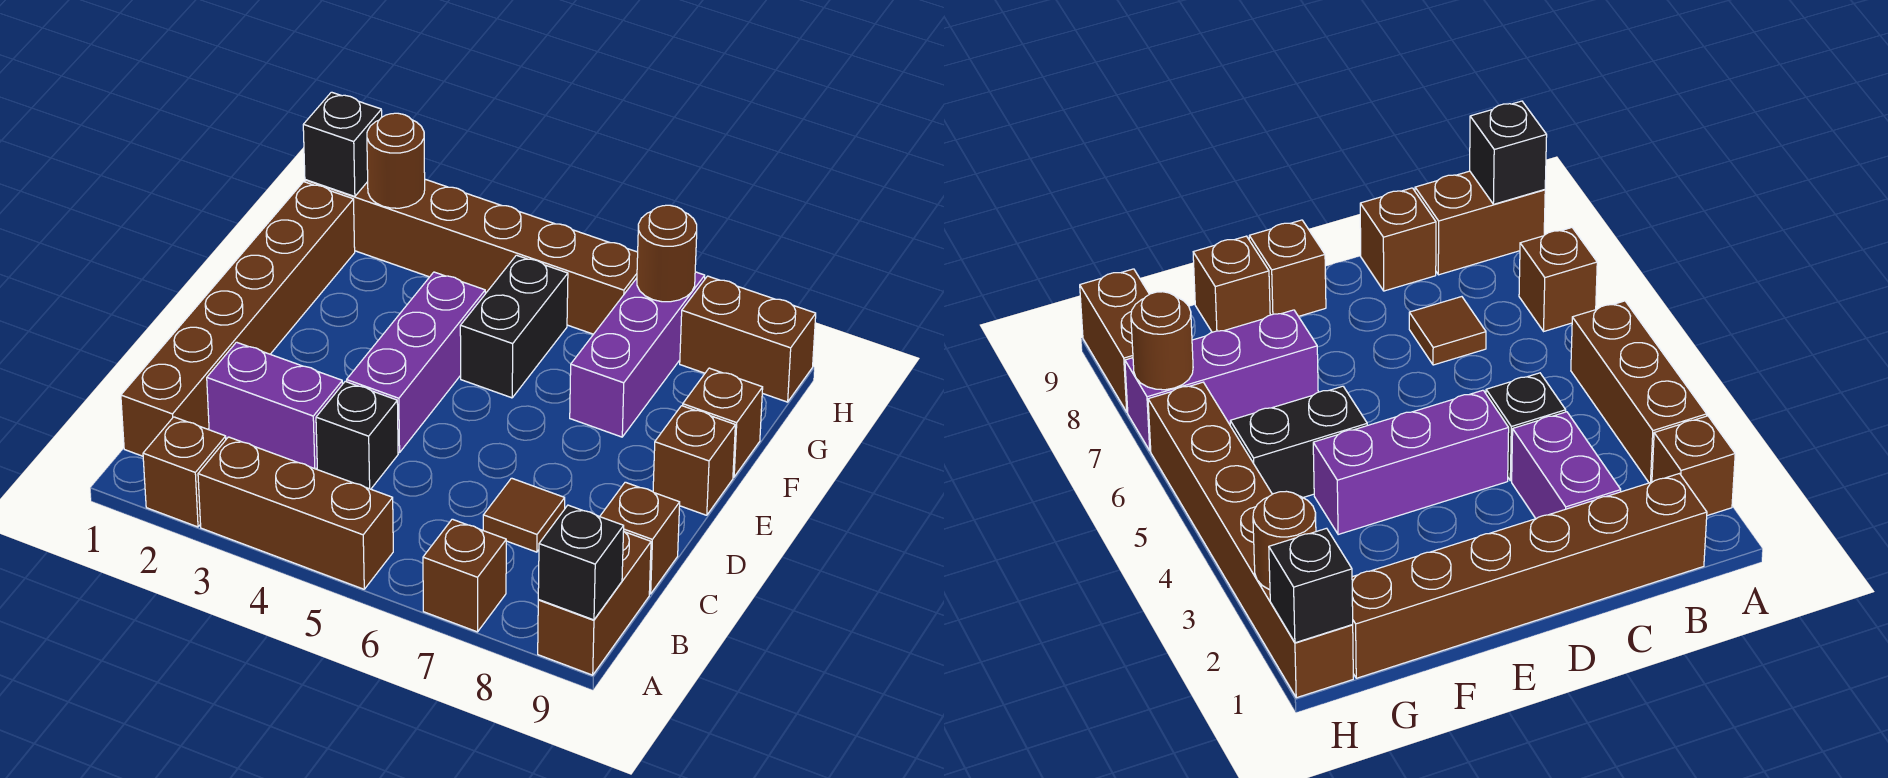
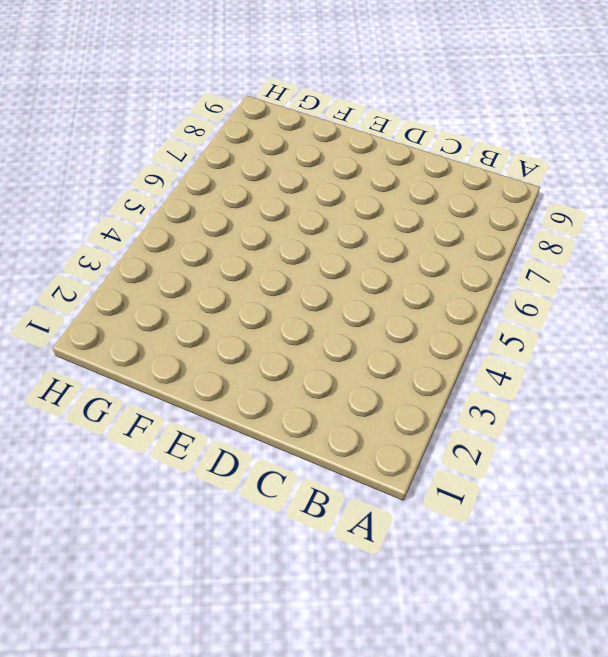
none -> brown 1x1 brick [143,417,226,527]
none -> brown 1x3 brick [198,437,393,589]
none -> brown 1x1 brick [423,519,506,632]

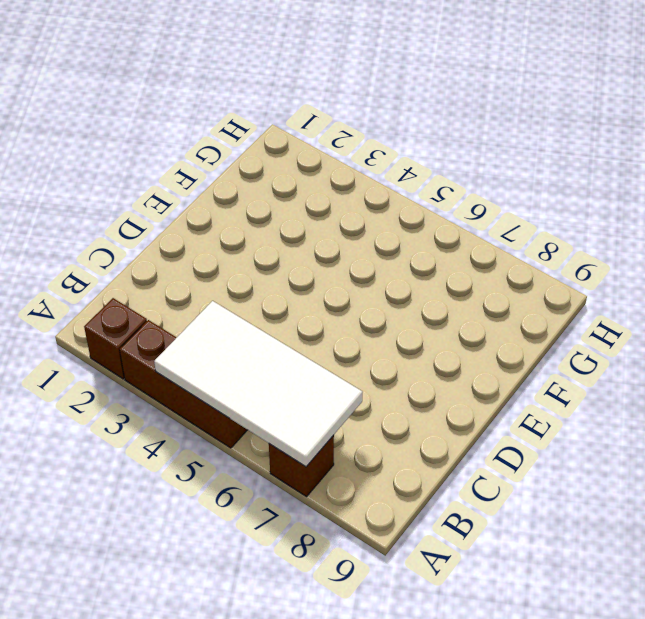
white 2x4 tile [154,301,362,467] -> none
none -> brown 1x2 brick [538,531,651,675]
none -> brown 1x6 brick [121,182,355,456]
none -> purple 1x2 brick [207,342,342,469]

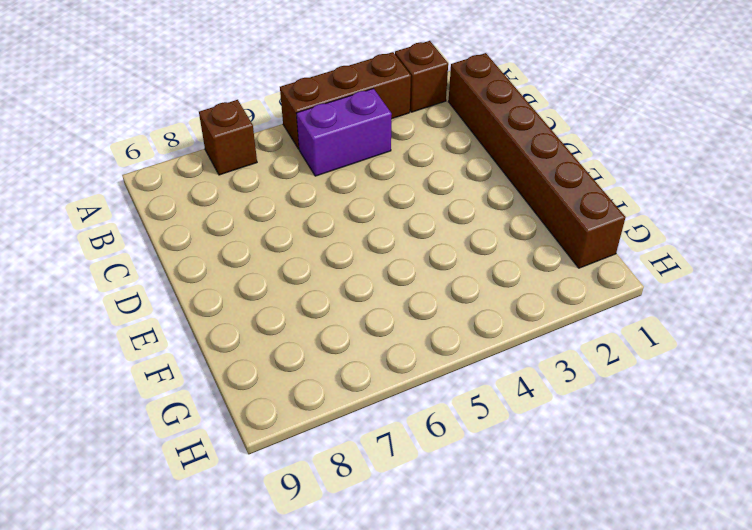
purple 1x2 brick [296,89,392,176] -> purple 1x2 brick moved to [207,342,342,469]
none -> brown 1x2 brick [538,531,651,675]
none -> black 1x1 brick [316,382,398,489]
none -> brown 1x1 tile [483,478,565,552]

